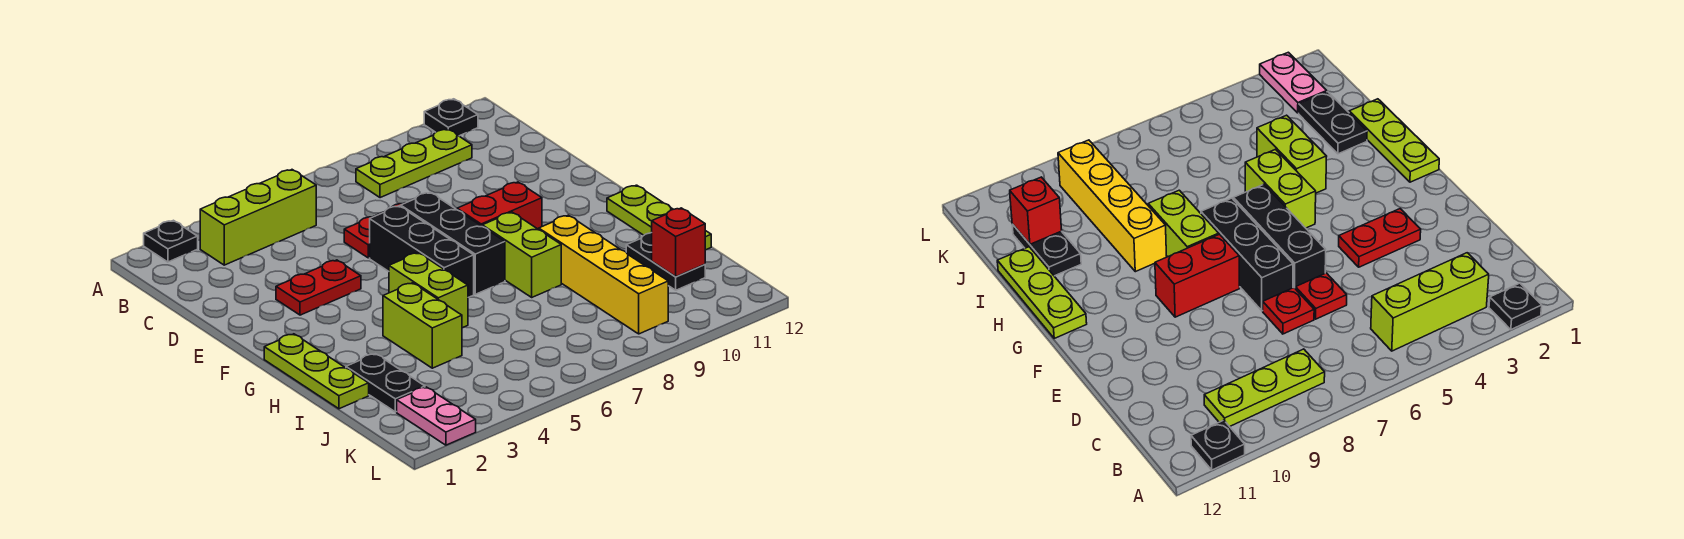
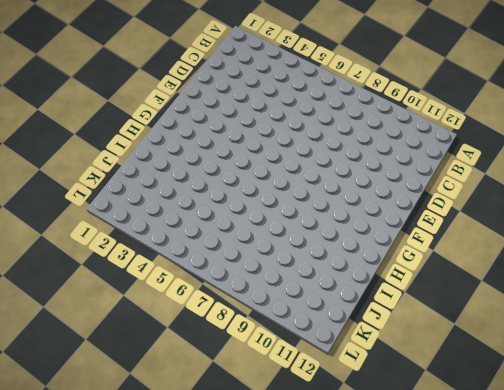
none -> black 1x1 plate [144,220,198,262]
none -> black 1x1 plate [424,99,478,136]
none -> lime 1x3 brick [200,170,316,265]

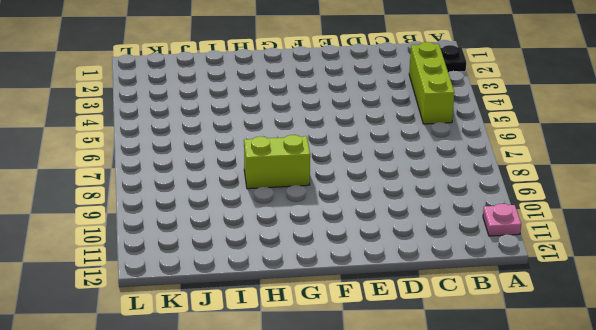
pink 1x1 plate [483,204,521,236] -> black 1x1 plate [424,99,478,136]
none -> lime 1x3 plate [356,129,472,198]
none -> red 1x1 plate [344,216,374,258]
none -> red 1x1 plate [1263,288,1314,334]

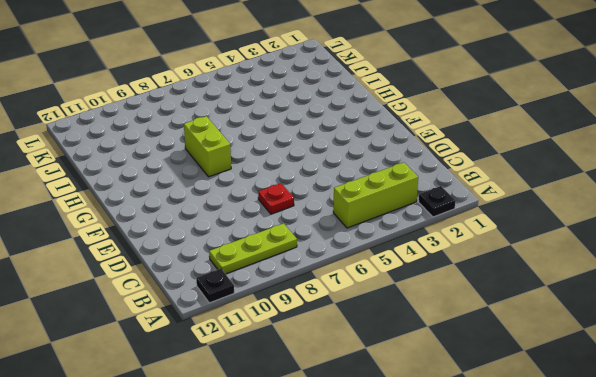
none -> red 1x1 plate [344,216,374,258]
none -> red 1x2 plate [276,260,361,315]
none -> black 1x3 brick [370,206,474,298]

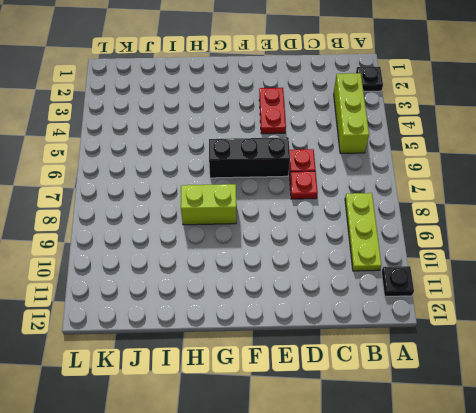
none -> black 1x3 brick [401,192,505,294]
none -> red 1x2 brick [457,182,542,229]
none -> lime 1x3 plate [264,334,369,409]

